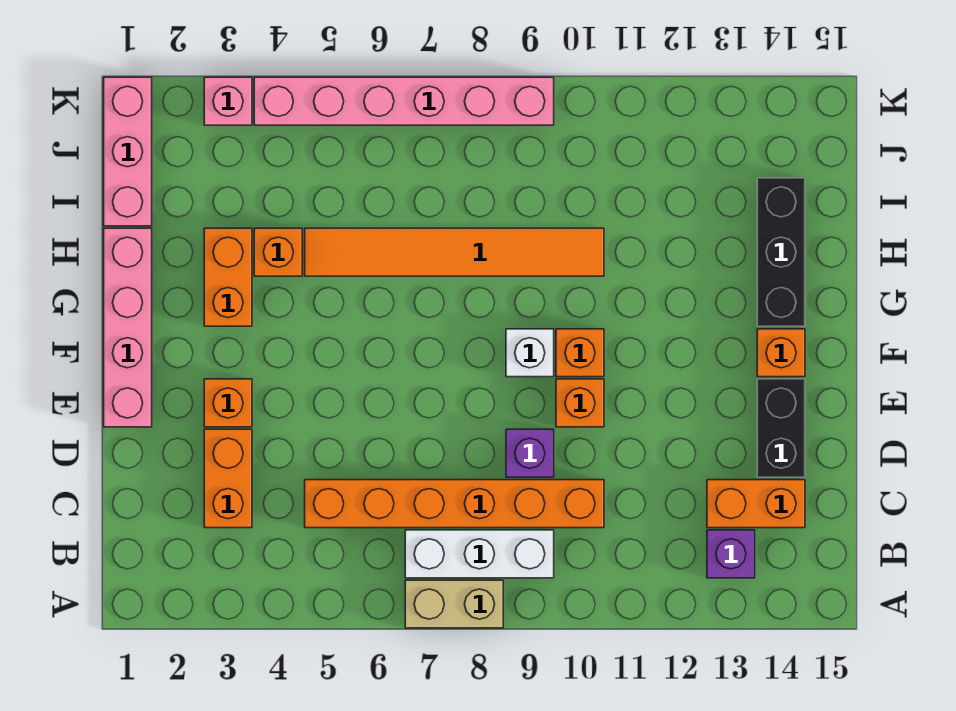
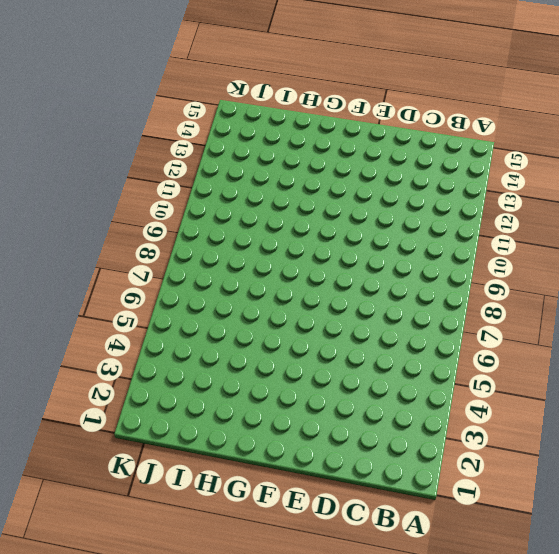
none -> tan 1x2 brick [405,580,503,628]
none -> white 1x3 brick [405,530,554,578]
none -> purple 1x1 brick [707,530,755,578]

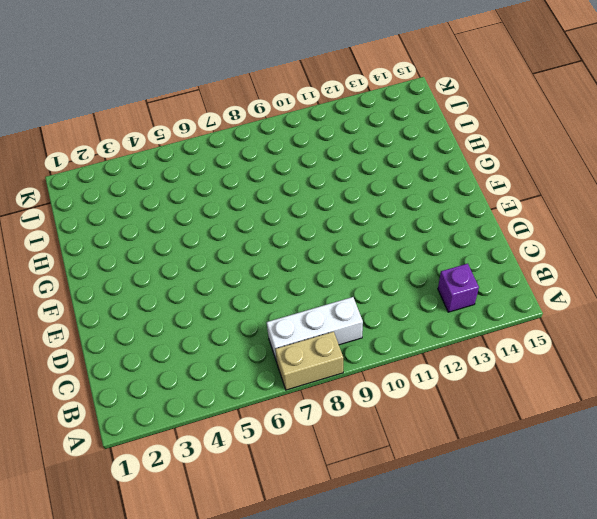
none -> orange 1x2 brick [204,429,252,528]
none -> orange 1x6 brick [305,480,604,528]
none -> orange 1x2 brick [707,480,805,528]

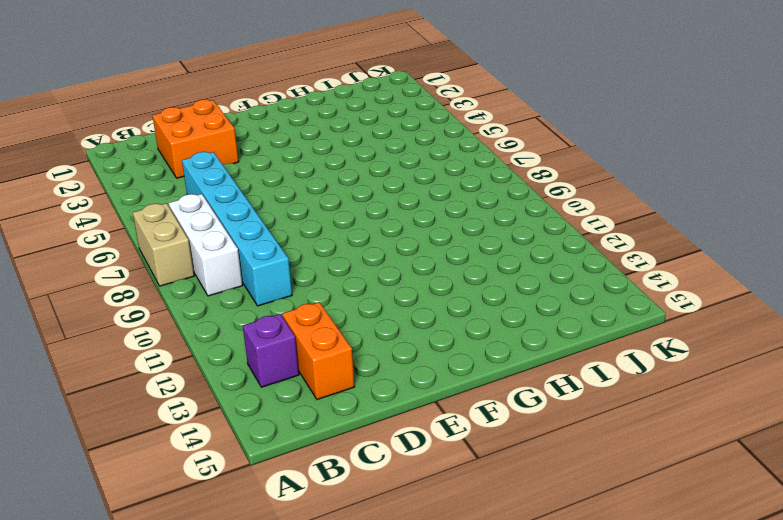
orange 2x2 brick [152,100,239,178] -> orange 1x2 brick [204,429,252,528]
cyan 1x6 brick [182,152,292,306] -> orange 1x6 brick [305,480,604,528]
none -> purple 1x1 brick [506,429,554,477]
none -> black 1x2 brick [757,379,805,477]
none -> pink 1x4 brick [104,228,152,427]

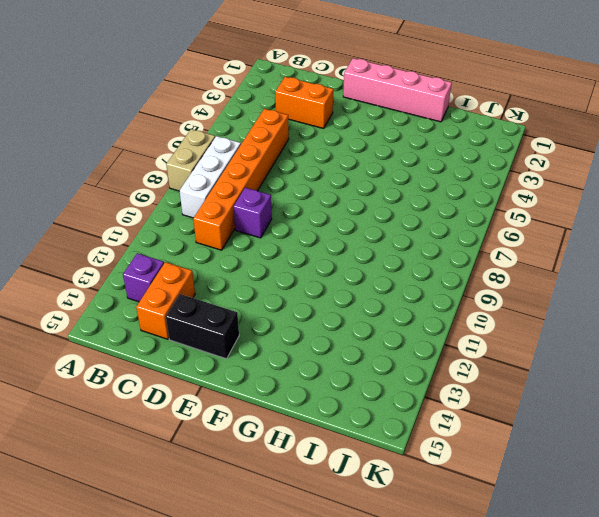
none -> orange 1x1 brick [204,379,252,427]
none -> orange 1x1 brick [556,379,604,427]
none -> white 1x1 brick [506,329,554,377]

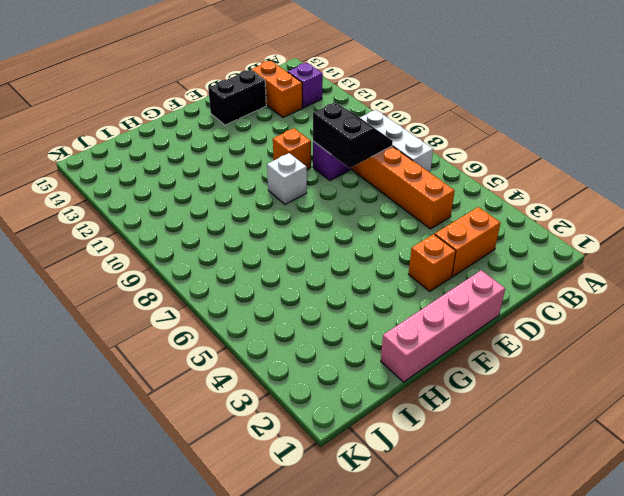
black 2x2 slope [313,102,393,168] -> none
none -> tan 1x2 brick [405,580,503,628]
none -> orange 1x1 brick [556,329,604,377]
none -> orange 1x1 brick [757,329,805,377]

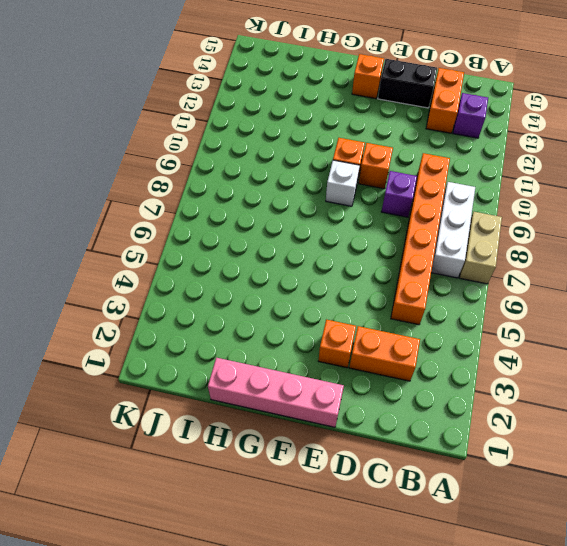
none -> orange 1x2 brick [204,228,252,326]
none -> black 1x3 brick [757,178,805,326]
none -> orange 1x1 brick [254,228,302,276]

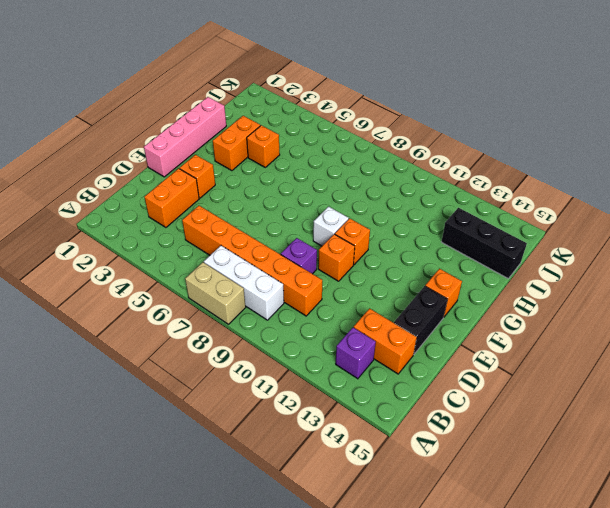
black 1x3 brick [442,208,527,279] -> black 1x3 brick turned to [757,178,805,326]
none -> orange 1x6 tile [305,228,604,276]
none -> pink 1x3 brick [104,77,152,226]
none -> pink 1x1 brick [204,77,252,125]

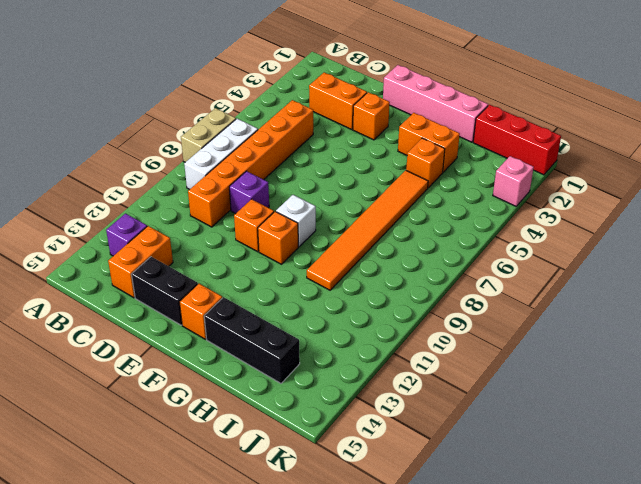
red 1x3 brick [473,105,561,175] -> pink 1x3 brick [104,77,152,226]
none -> pink 1x6 brick [254,77,554,125]

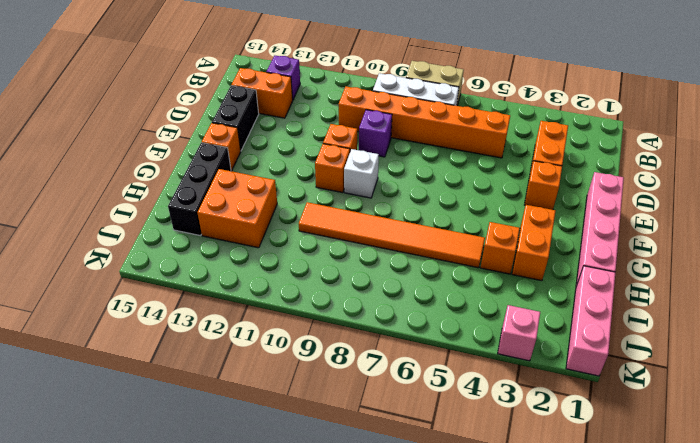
orange 2x2 brick [197,169,277,248] -> none
none -> pink 1x6 brick [254,77,554,125]

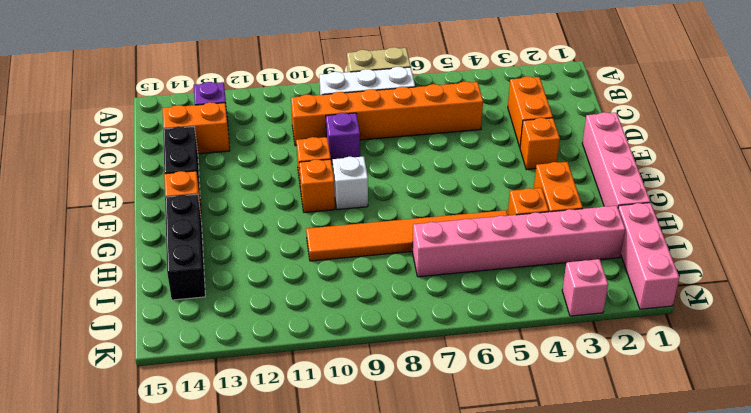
pink 1x6 brick [413,206,625,277] -> pink 1x6 brick moved to [254,77,554,125]

